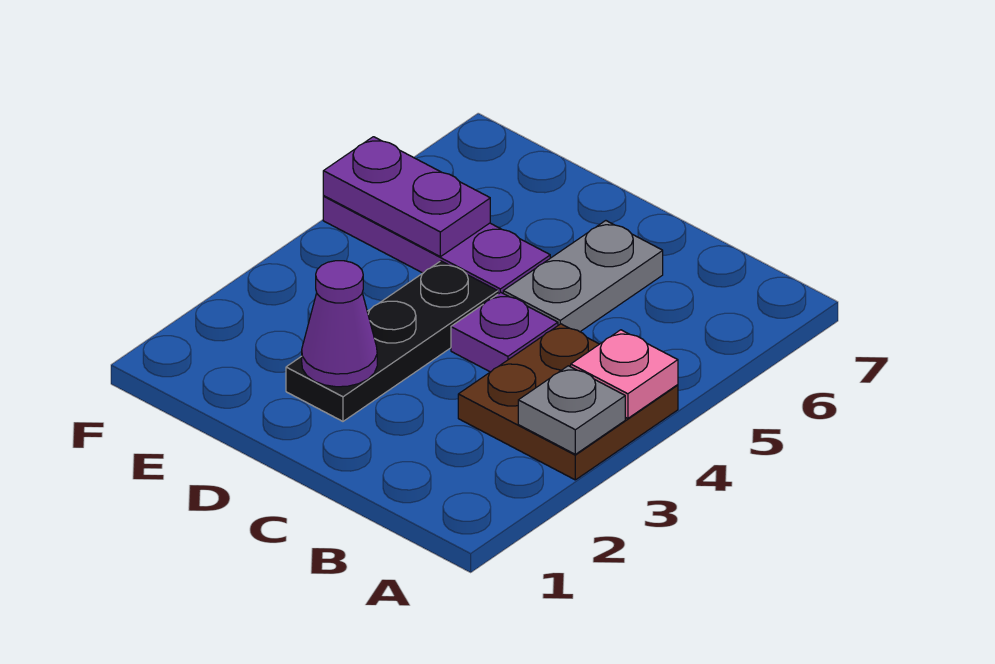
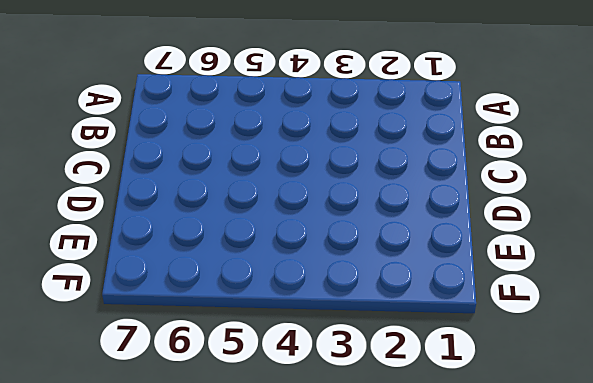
none -> brown 2x2 plate [458,324,678,480]
none -> purple 1x1 plate [451,292,558,372]

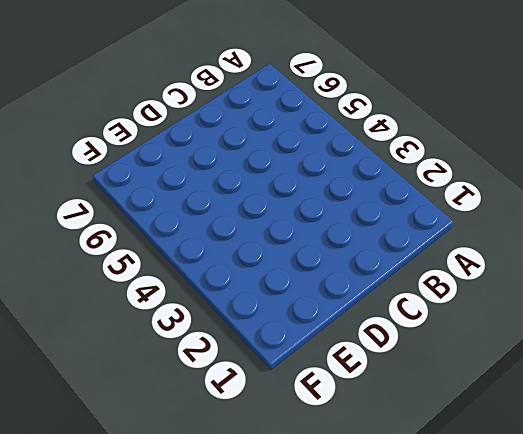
none -> brown 2x2 plate [458,324,678,480]
none -> purple 1x1 plate [451,292,558,372]

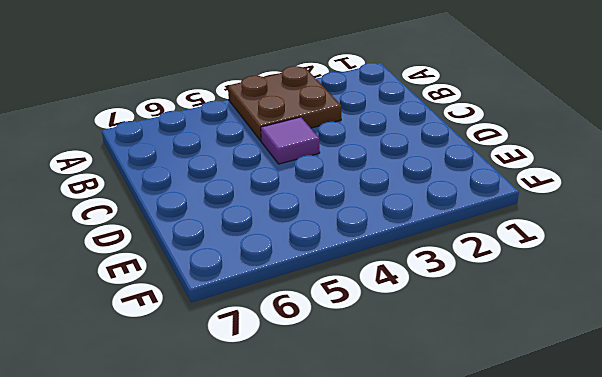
purple 1x1 tile [261,117,320,164] -> purple 1x1 plate [451,292,558,372]
none -> grey 1x2 plate [503,221,663,332]
none -> black 1x3 plate [286,261,498,421]

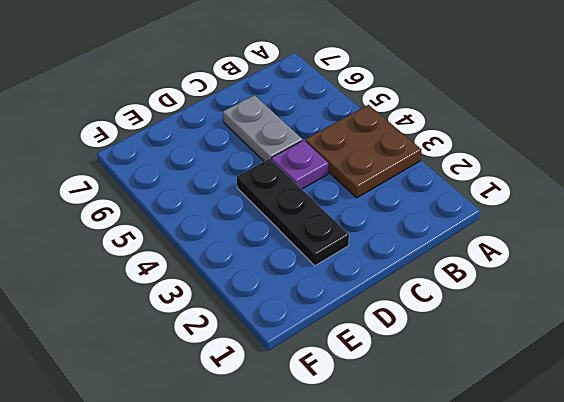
none -> purple 1x3 plate [323,196,550,294]
none -> grey 1x1 plate [518,366,625,454]

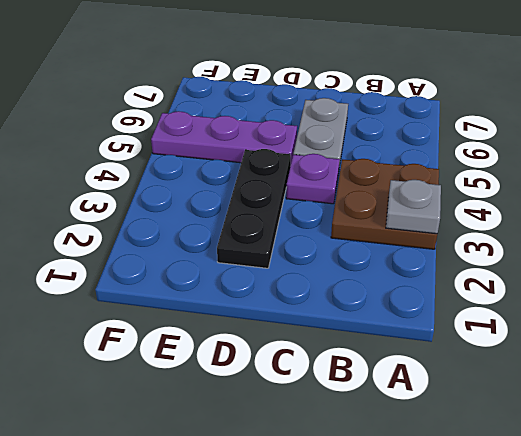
none -> pink 1x1 plate [571,330,678,418]
none -> purple 1x1 cone [302,261,377,387]

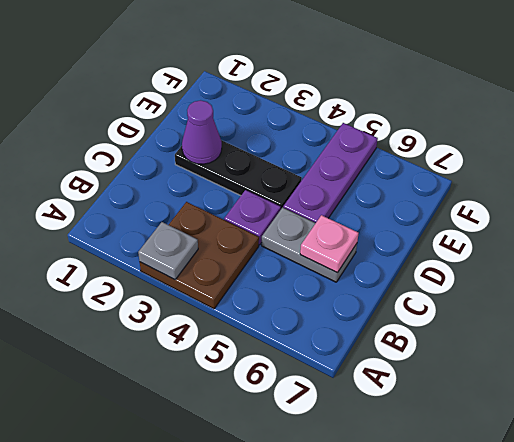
pink 1x1 plate [300,215,359,273] -> pink 1x1 plate moved to [571,330,678,418]
none -> purple 1x2 plate [323,137,490,257]

